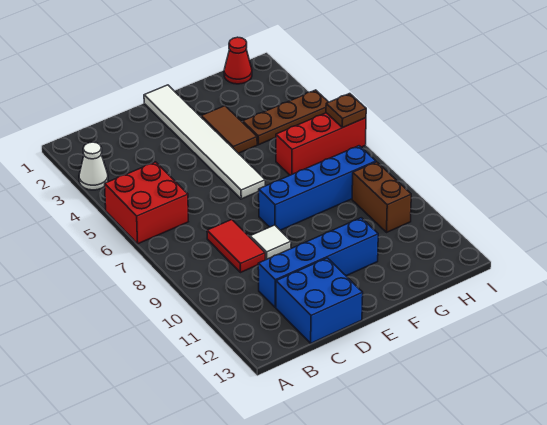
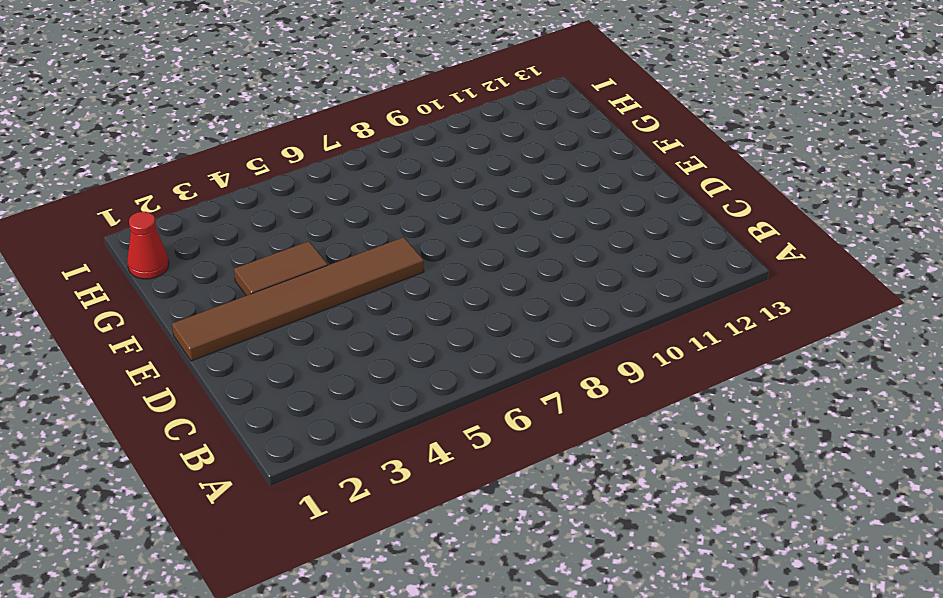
brown 1x6 tile [172,237,424,361] -> white 1x6 tile [144,85,265,199]
none -> white 1x1 cone [79,142,108,190]
none -> red 2x2 brick [105,162,188,244]
none -> red 1x2 tile [207,220,265,273]

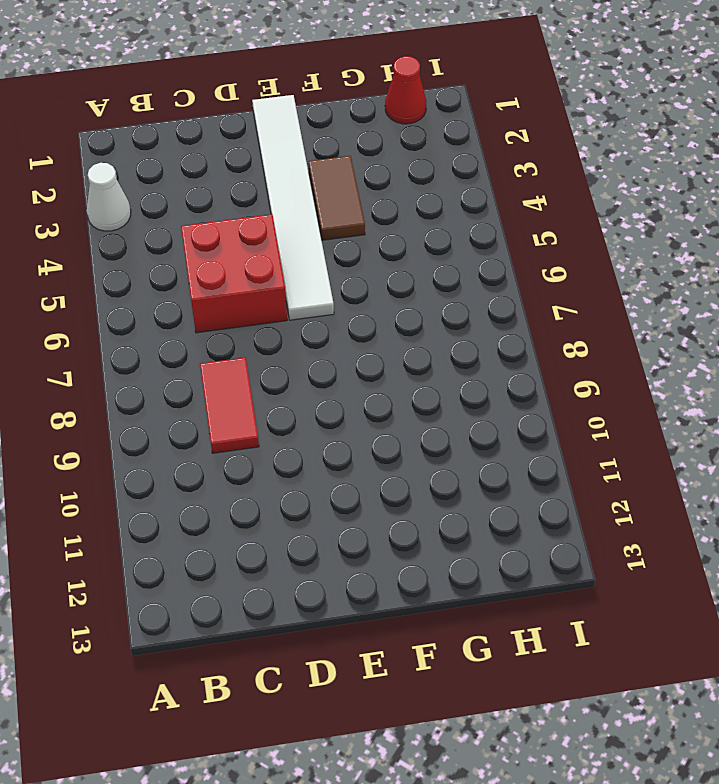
red 2x2 brick [181,214,287,333] -> red 2x2 brick moved to [105,162,188,244]
none -> blue 1x4 brick [258,218,378,308]
none -> blue 2x2 brick [276,258,363,343]
none -> white 1x1 tile [250,225,291,260]

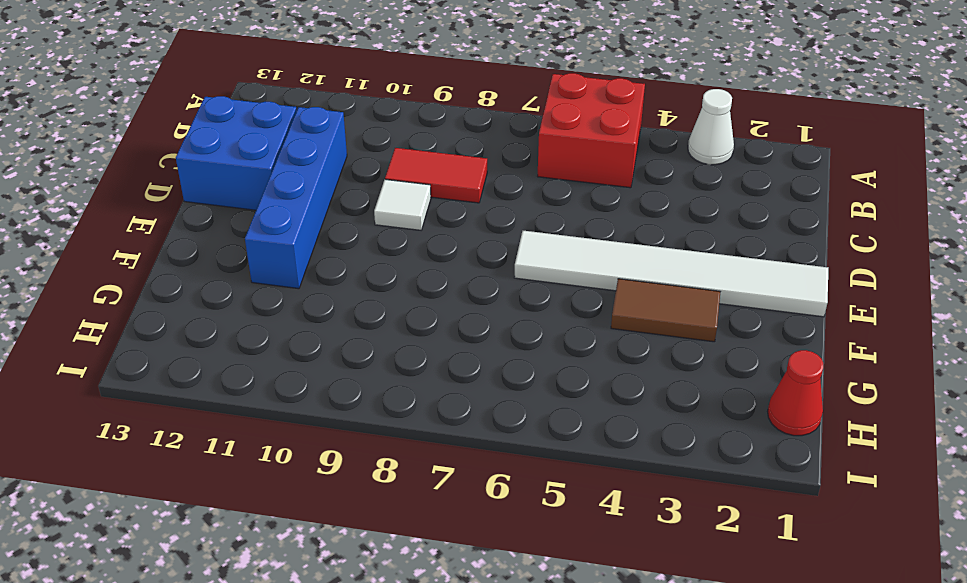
none -> blue 1x4 brick [259,146,376,230]
none -> brown 1x3 plate [243,90,328,145]
none -> red 1x3 brick [276,113,366,175]

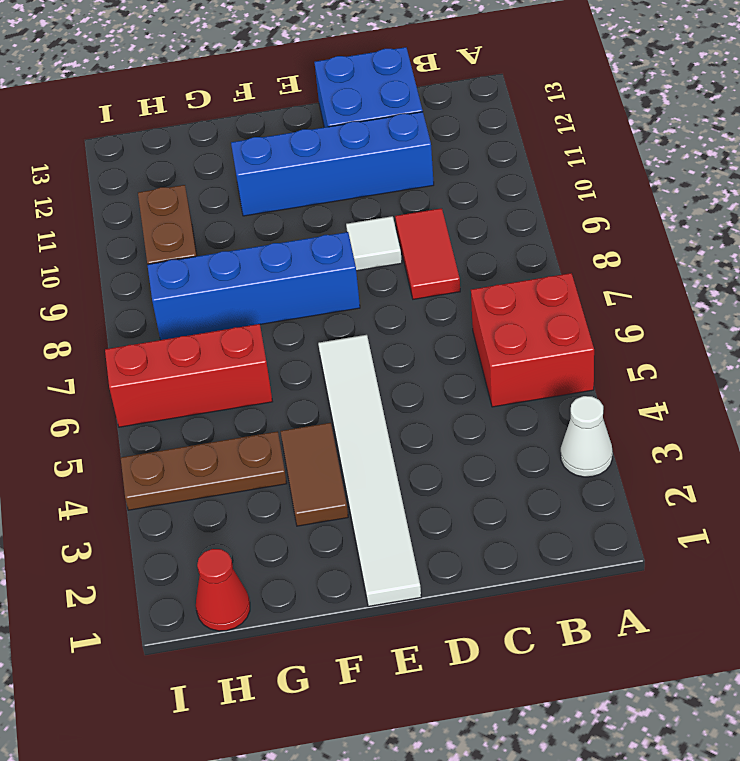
none -> brown 1x1 plate [326,94,366,128]

